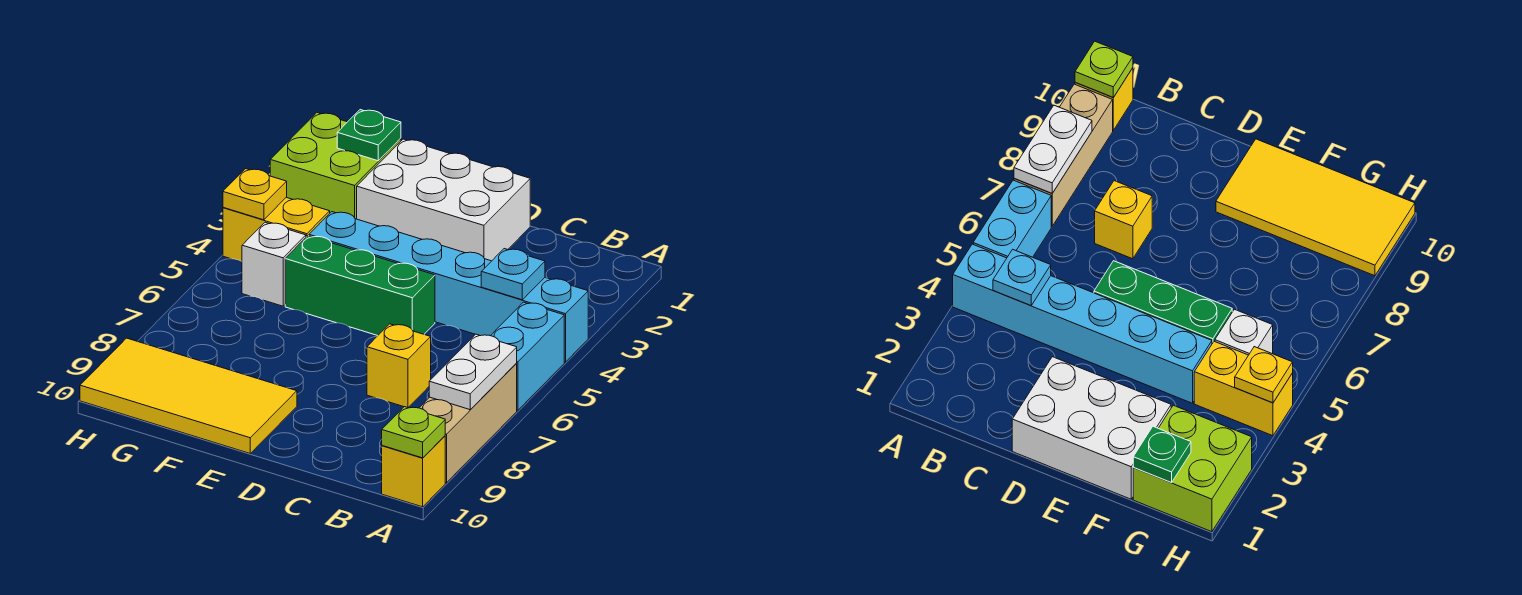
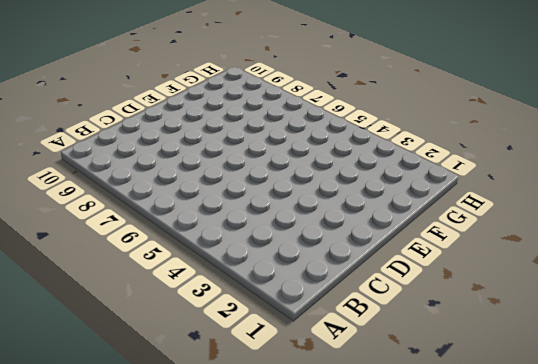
none -> cyan 1x6 brick [309,212,588,362]
none -> cyan 1x2 brick [491,302,564,410]
none -> tan 1x3 brick [420,363,517,483]

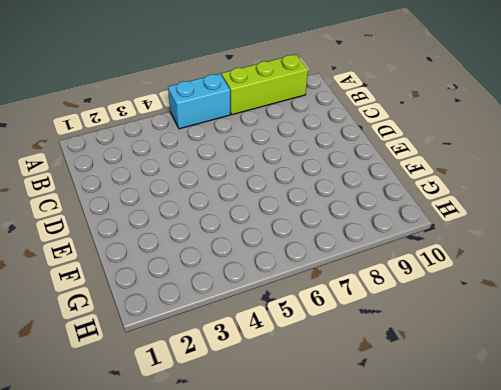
lime 1x3 brick [222,54,308,115] -> tan 1x3 brick [420,363,517,483]
none -> cyan 1x6 brick [309,212,588,362]
none -> yellow 1x1 brick [382,436,445,507]
none -> yellow 1x1 brick [367,324,431,408]

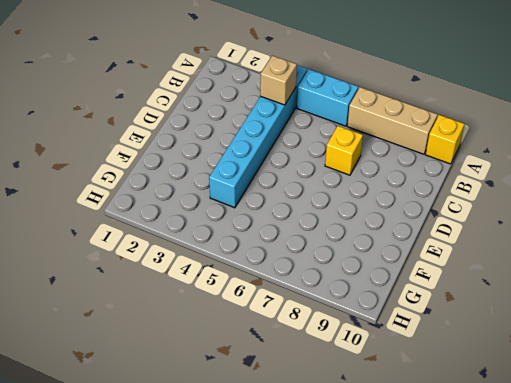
tan 1x1 brick [260,56,297,105] -> cyan 1x1 plate [481,249,545,300]
none -> white 2x3 brick [357,139,530,261]
none -> green 1x3 brick [285,236,435,336]
none -> yellow 2x4 tile [80,338,297,453]

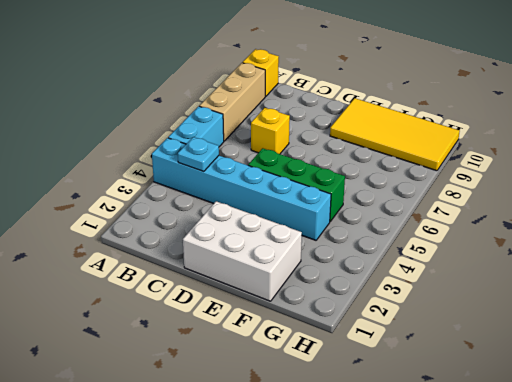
none -> lime 2x2 brick [270,113,401,219]
none -> yellow 1x2 brick [223,197,330,261]
none -> white 1x1 brick [242,222,306,306]

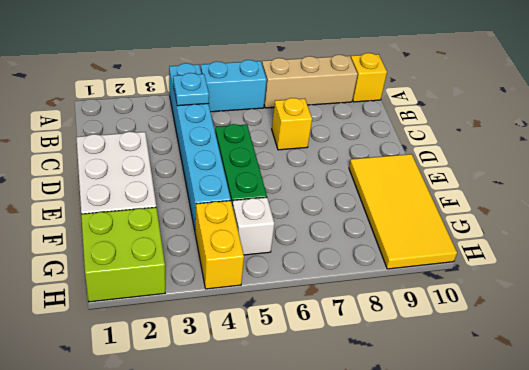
none -> white 1x2 plate [429,334,517,410]
none -> lime 1x1 plate [382,407,445,458]
none -> green 1x1 plate [337,110,401,161]

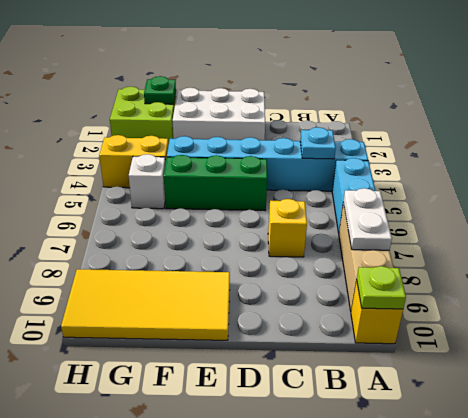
none -> yellow 1x1 plate [223,169,287,220]

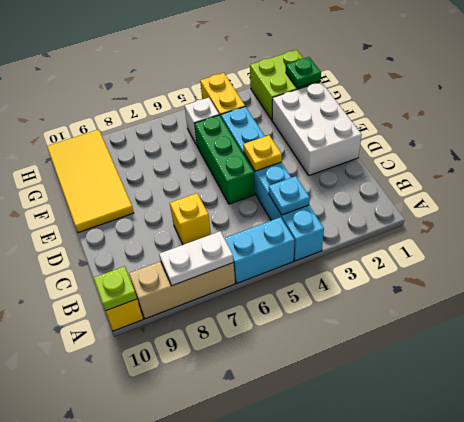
yellow 1x1 plate [243,135,282,171] -> yellow 1x1 plate moved to [223,169,287,220]

